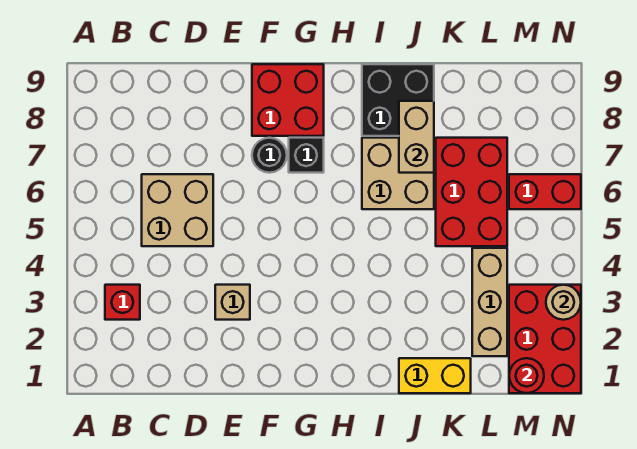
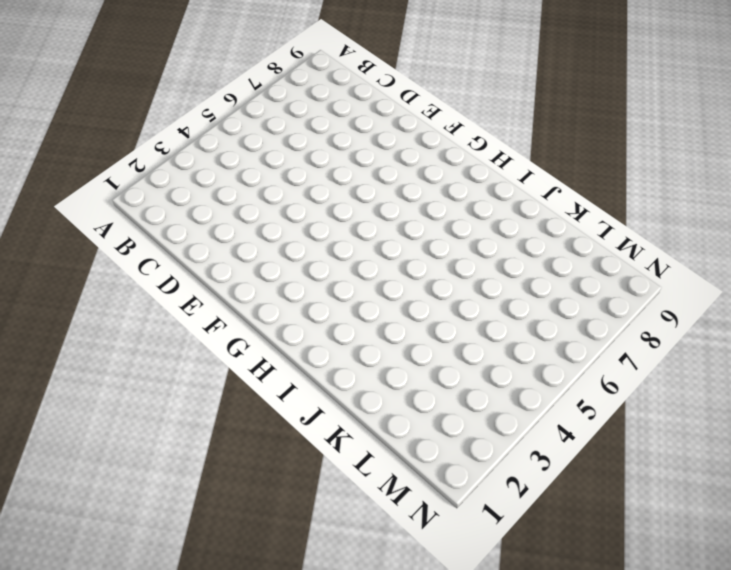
none -> red 1x1 brick [105,285,140,320]
none -> tan 2x2 brick [142,174,213,246]
none -> tan 1x1 brick [215,285,250,320]

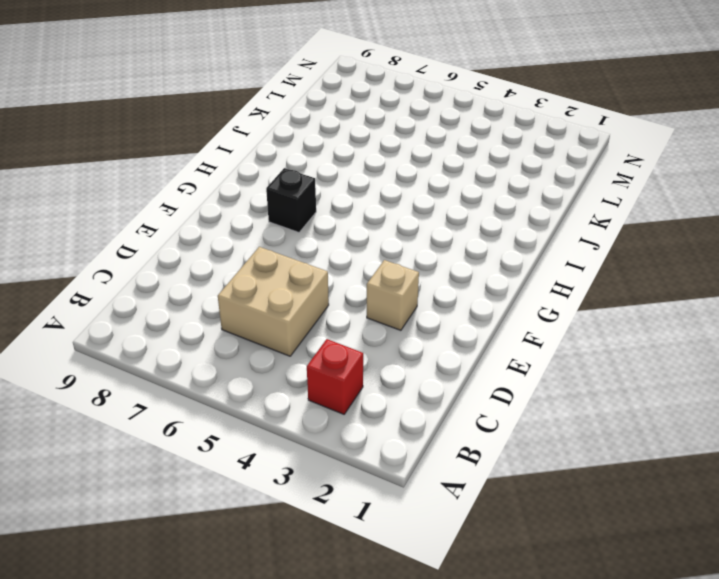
none -> black 1x1 round brick [252,138,287,173]
none -> red 2x2 brick [252,64,324,136]
none -> tan 2x2 brick [362,138,434,209]

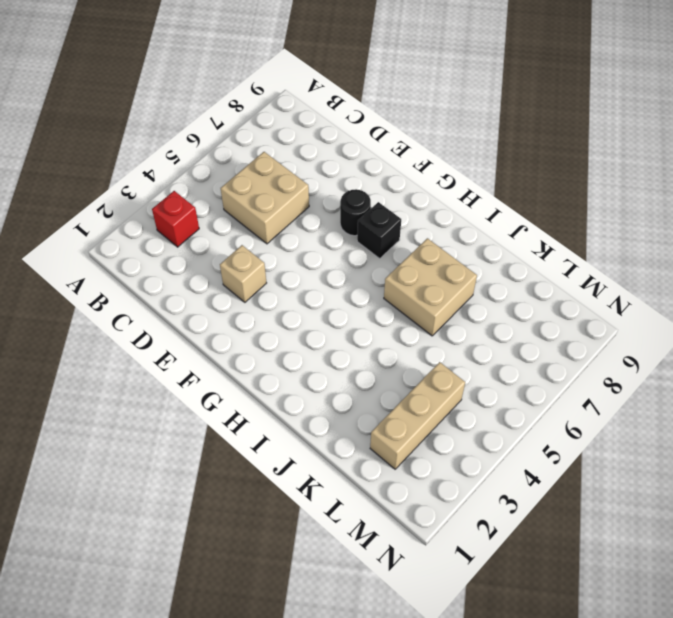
none -> red 2x2 brick [252,64,324,136]
none -> black 2x2 brick [362,64,434,136]
none -> yellow 1x2 brick [399,358,471,393]

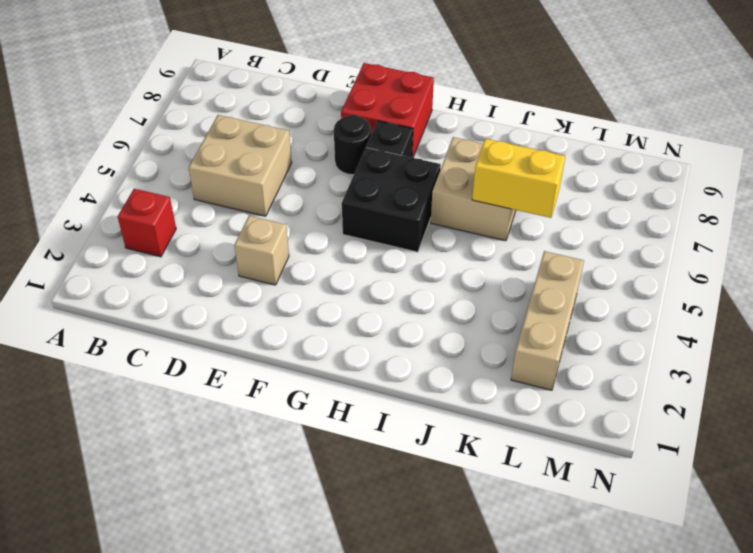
black 2x2 brick [342,148,441,252] -> black 2x2 brick moved to [362,64,434,136]
yellow 1x2 brick [472,139,565,218] -> yellow 1x2 brick moved to [399,358,471,393]
none -> red 2x3 brick [436,138,507,246]
none -> red 2x3 brick [509,285,581,393]
none -> red 1x2 brick [509,174,581,209]

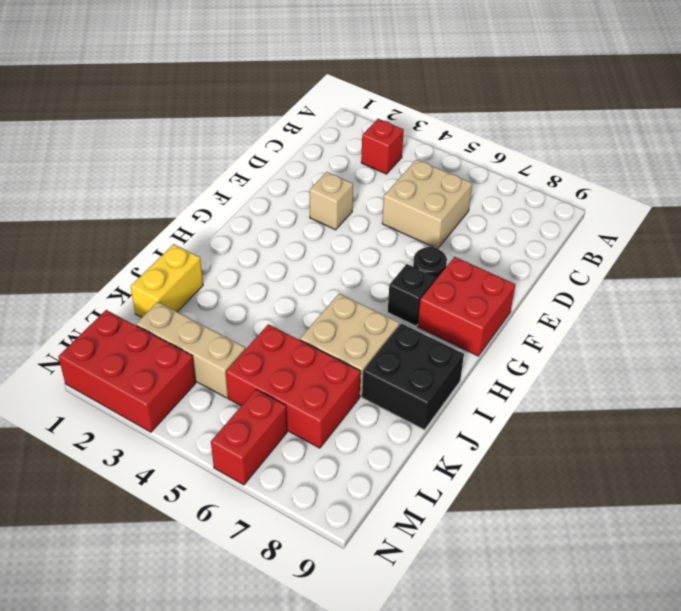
none -> tan 1x2 brick [399,101,434,173]
none -> red 1x1 round brick [509,358,544,393]
none -> tan 1x1 round brick [546,285,581,320]

